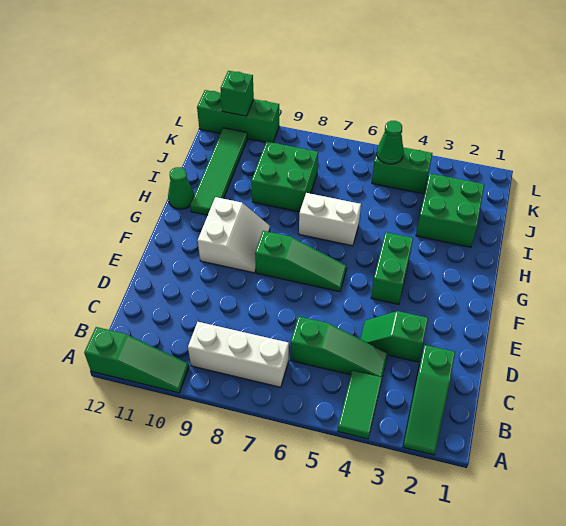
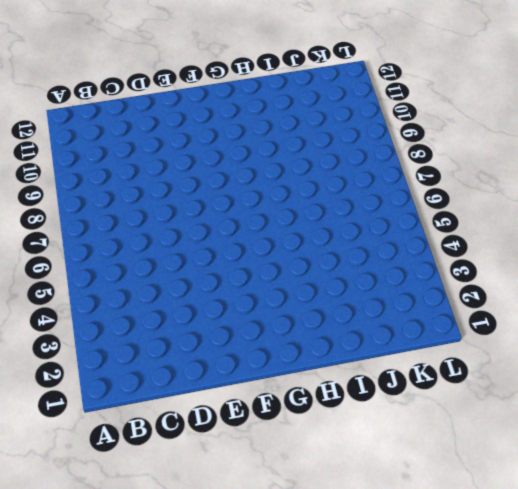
none -> green 1x3 slope [403,345,455,455]
none -> green 1x2 tile [338,370,382,439]
none -> green 1x3 slope [84,327,189,393]

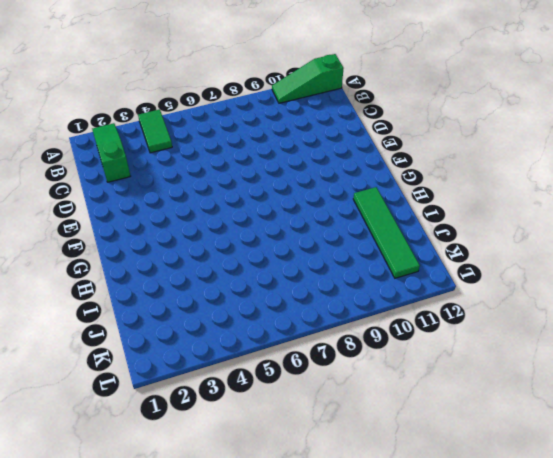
none -> white 1x3 brick [188,322,289,387]
none -> green 1x3 slope [290,317,388,377]
none -> green 1x2 slope [360,311,428,362]

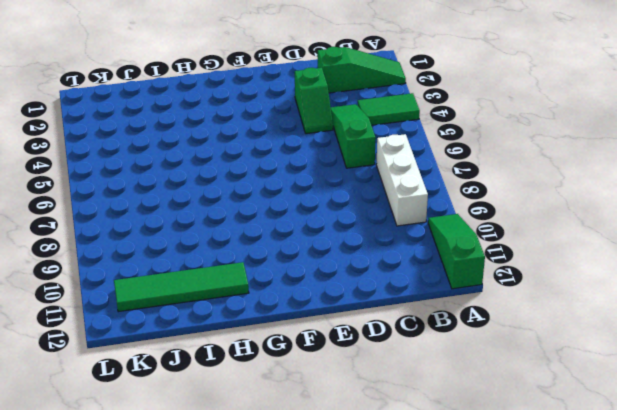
none -> green 1x2 brick [371,232,413,305]
none -> green 1x3 slope [255,231,347,292]
none -> white 2x2 slope [198,197,270,273]

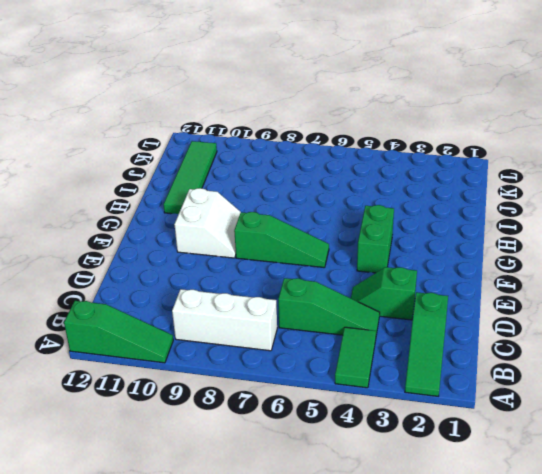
none -> white 1x2 brick [299,193,361,246]
none -> green 1x1 cone [168,167,194,209]
none -> green 2x2 brick [416,174,484,247]

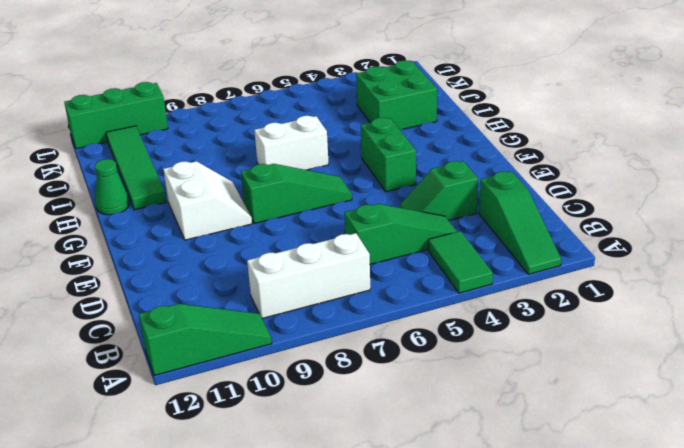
none -> green 2x2 brick [251,142,318,212]
none -> green 1x2 brick [372,147,432,194]
none -> green 1x1 cone [377,121,404,164]

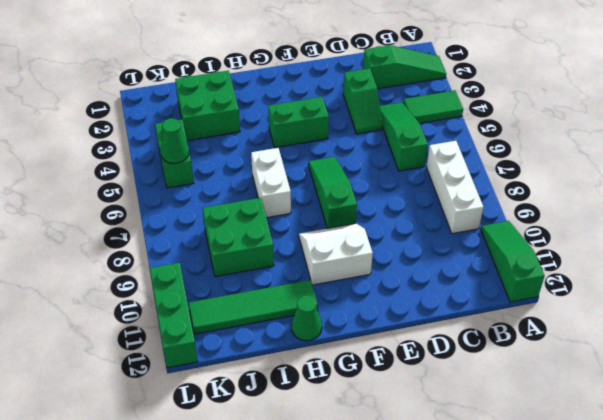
none -> green 1x1 brick [221,71,254,116]

